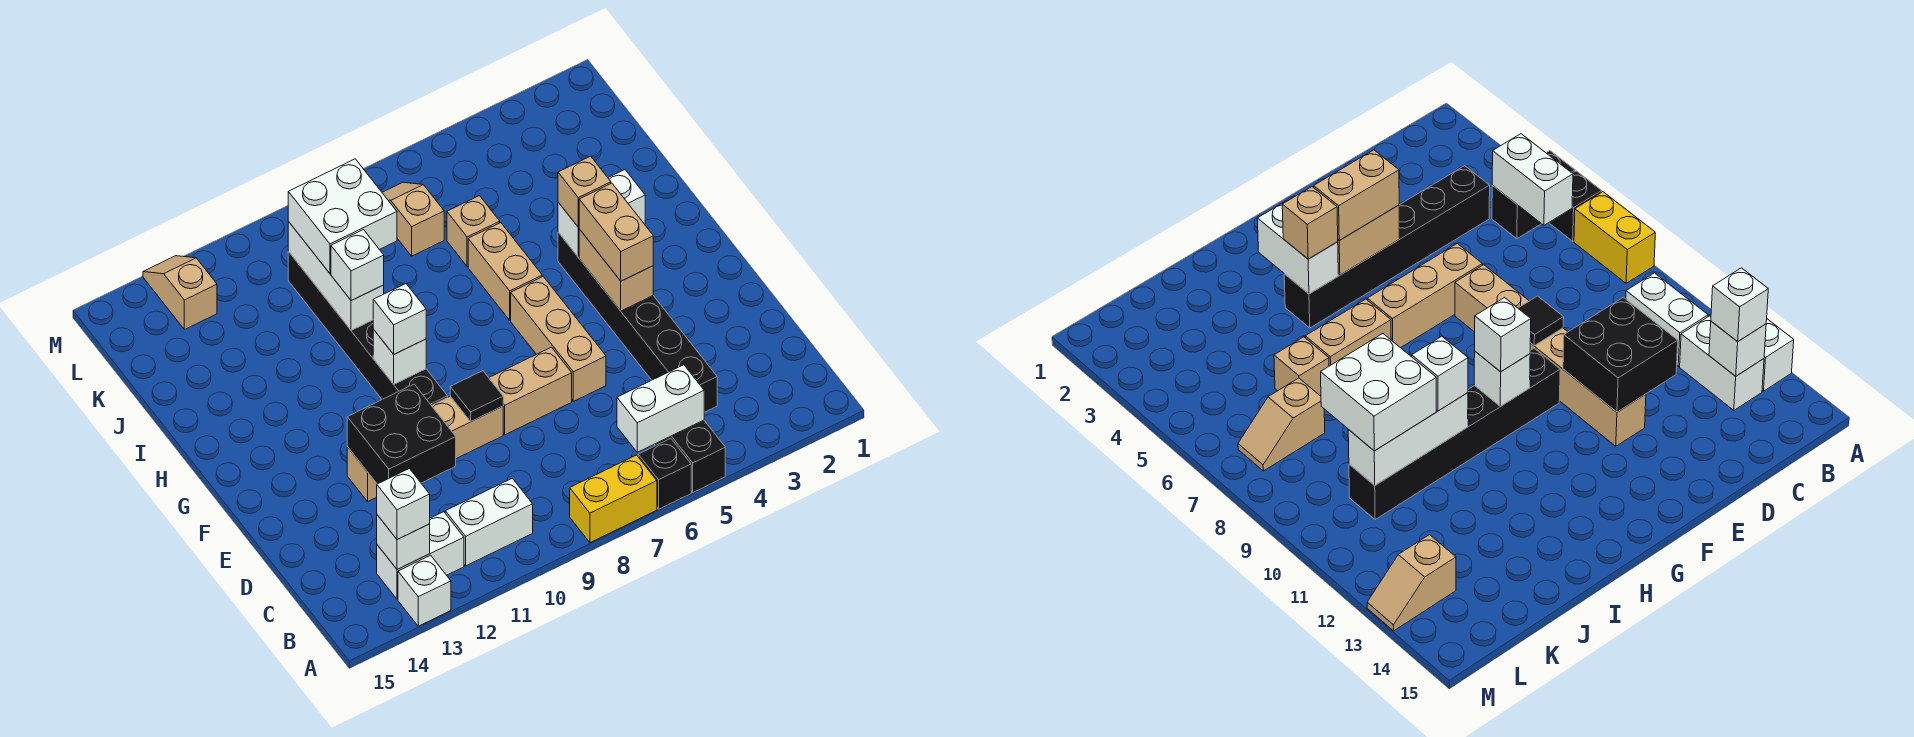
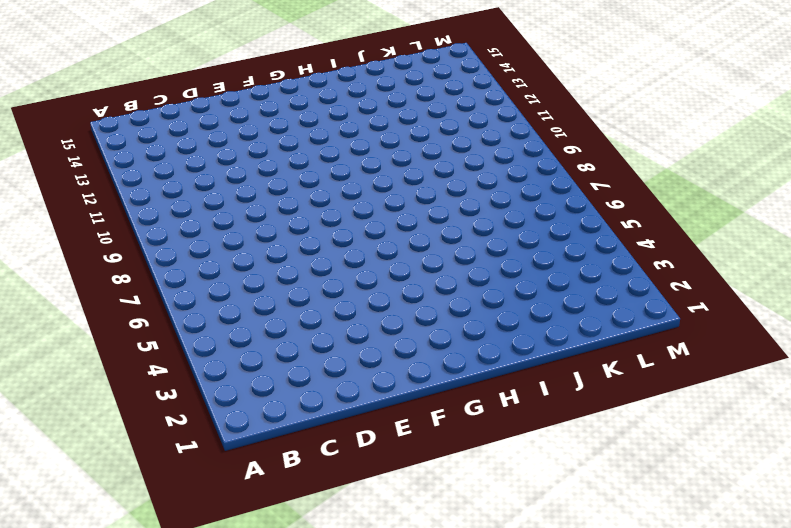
none -> black 1x2 brick [655,420,725,492]
none -> black 1x1 brick [638,438,691,509]
none -> yellow 1x2 brick [570,455,657,543]

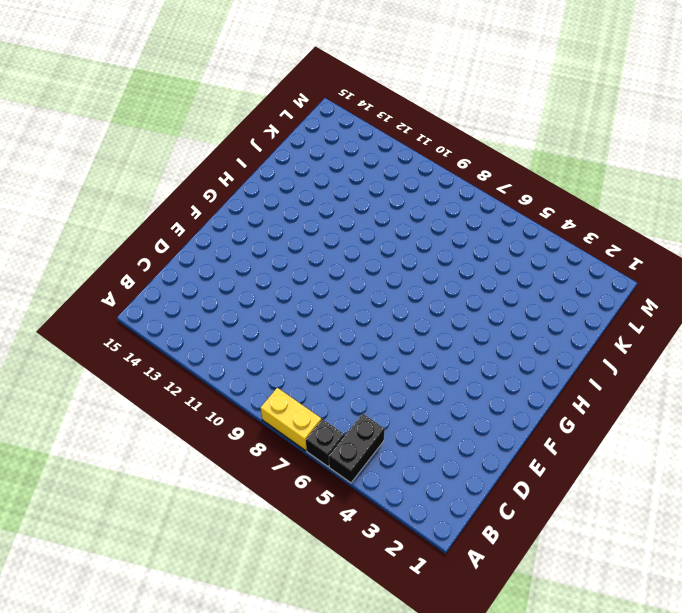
none -> white 1x1 brick [398,555,451,626]
none -> white 1x2 brick [445,478,533,566]
none -> white 1x2 brick [377,512,464,599]

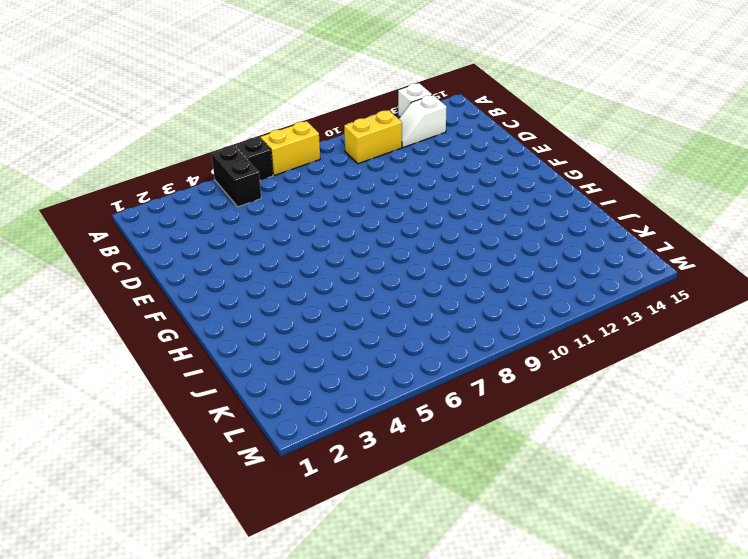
yellow 1x2 brick [344,110,402,164] -> white 1x2 brick [445,478,533,566]
white 1x2 slope [399,95,447,148] -> white 1x2 brick [377,512,464,599]
none -> black 1x6 brick [558,232,717,412]
none -> tan 1x3 brick [511,277,606,401]
none -> tan 1x2 brick [489,347,572,435]

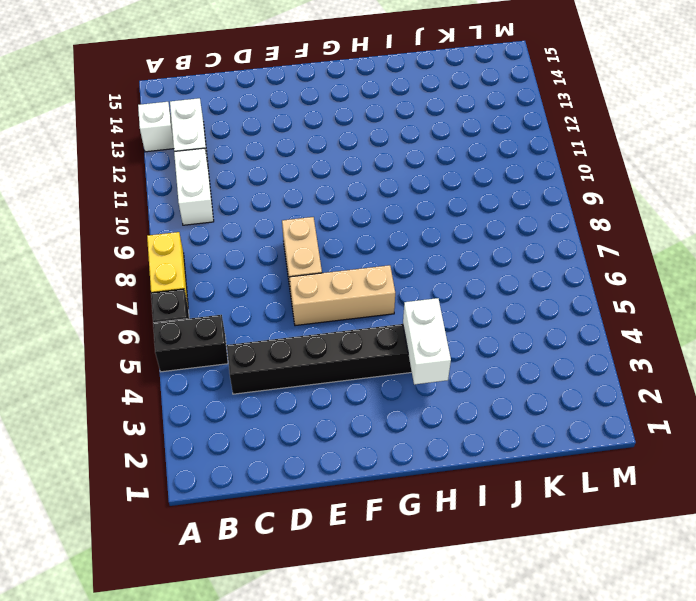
none -> tan 1x4 brick [347,396,503,501]
none -> black 1x6 brick [288,252,448,406]
none -> tan 1x2 brick [468,223,542,320]

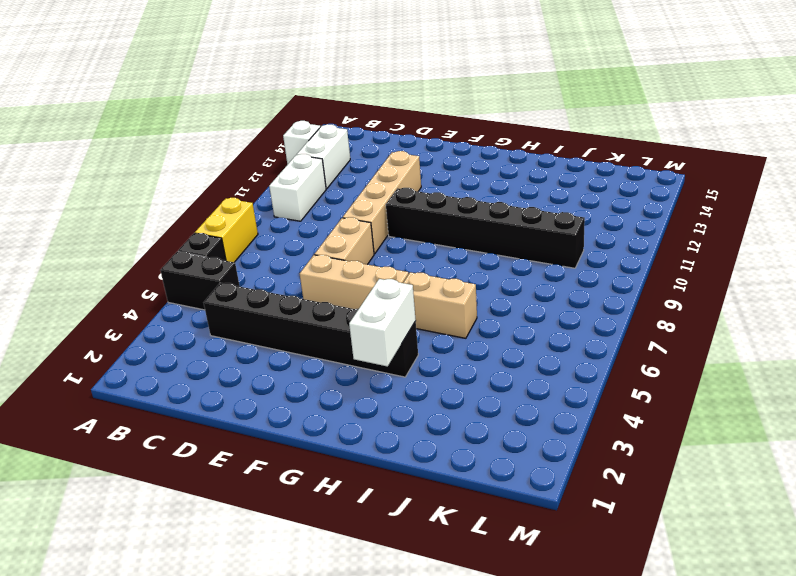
none -> tan 1x1 brick [447,196,500,267]
none -> tan 1x2 slope [382,182,444,256]
none -> tan 1x2 slope [143,256,217,330]

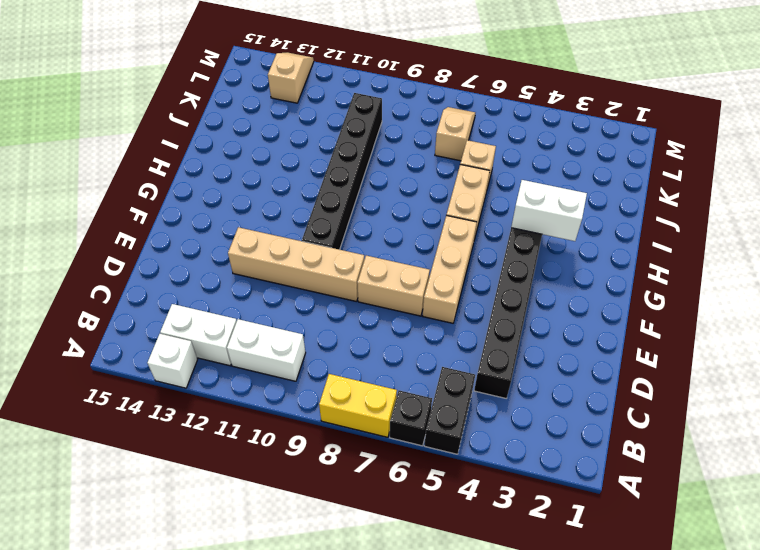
none -> white 1x2 brick [617,365,704,452]
none -> white 1x1 brick [377,515,430,569]
none -> black 2x2 brick [347,384,456,484]

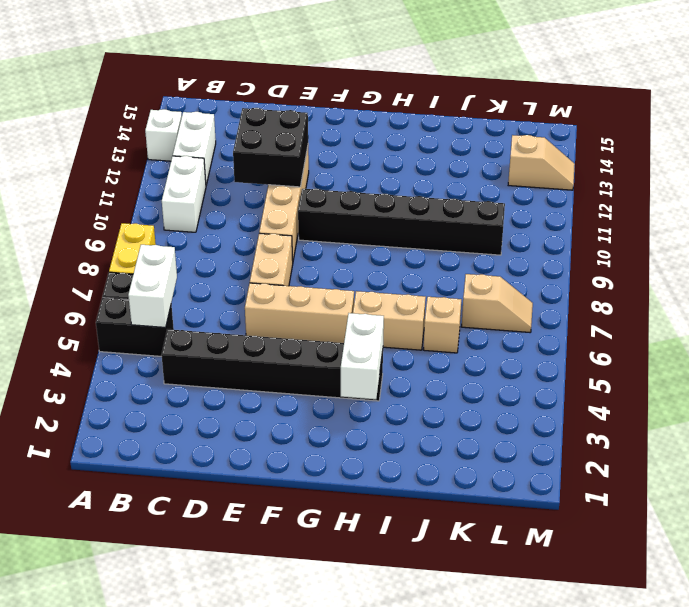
none -> white 1x1 brick [377,515,430,569]
none -> black 1x1 tile [450,371,503,421]
none -> tan 1x2 brick [579,229,653,311]

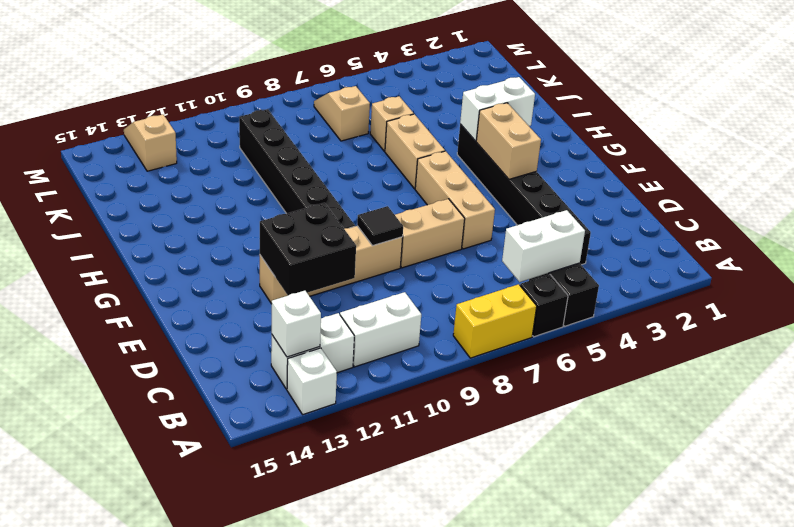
none -> white 1x1 brick [373,330,426,384]
none -> white 1x3 brick [288,222,384,330]
none -> white 1x1 brick [377,469,430,540]

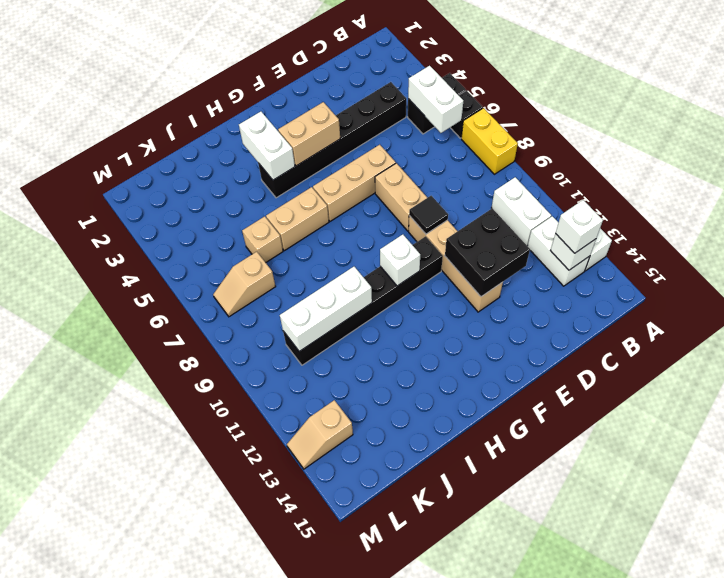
none -> tan 1x2 brick [579,183,653,281]
none -> white 1x1 brick [373,284,426,354]
none -> tan 1x1 brick [558,156,611,227]

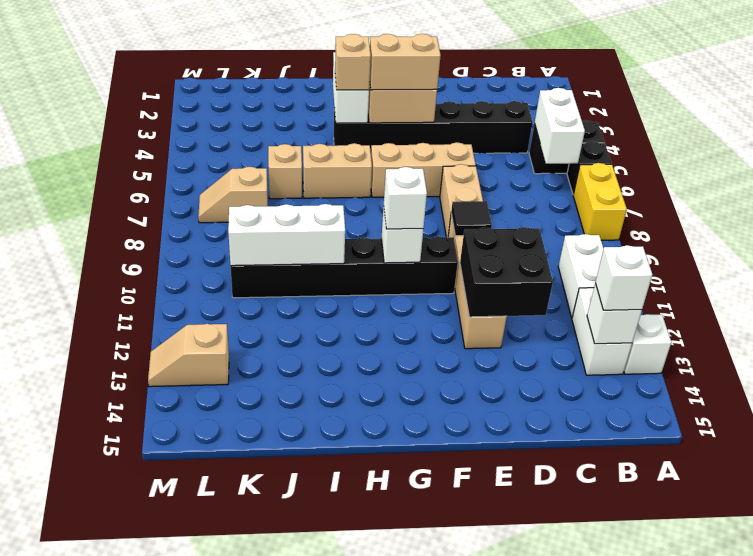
none -> white 1x1 brick [331,230,384,301]
none -> white 2x2 brick [288,159,397,273]

